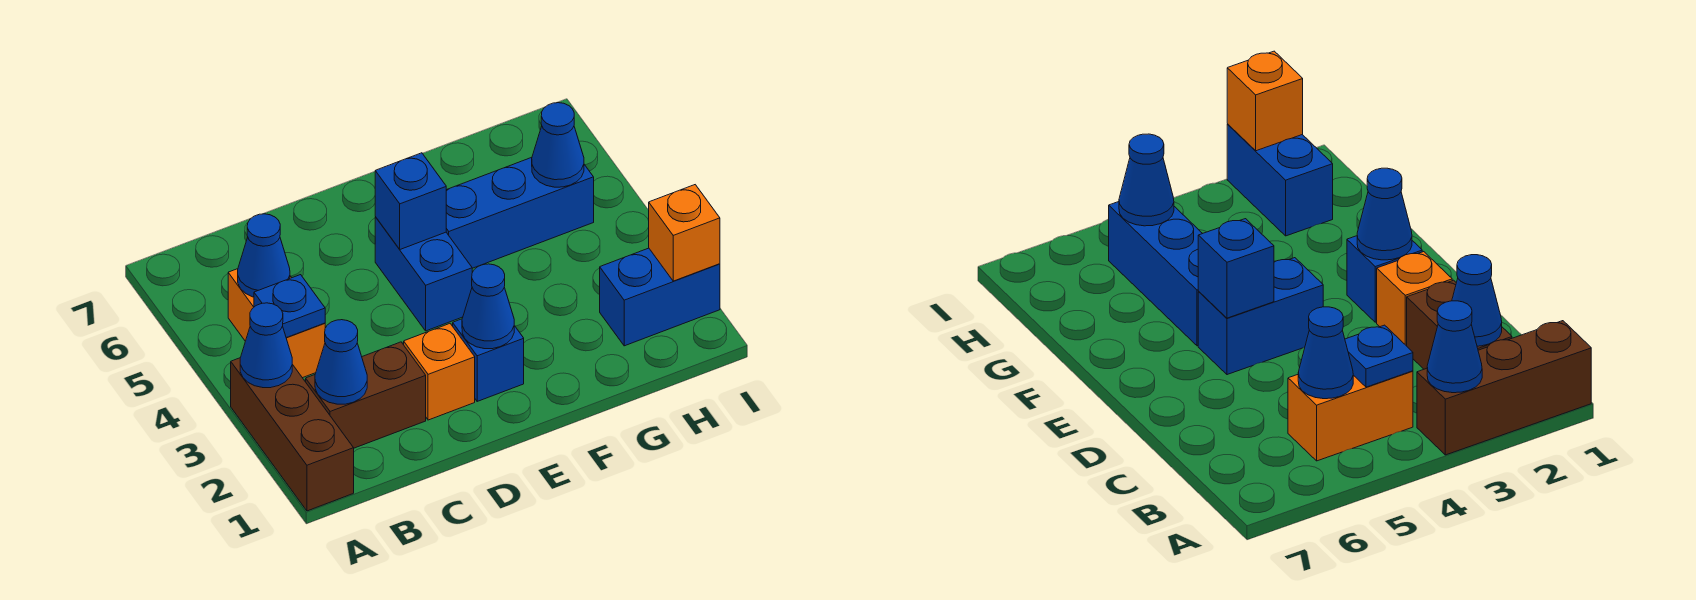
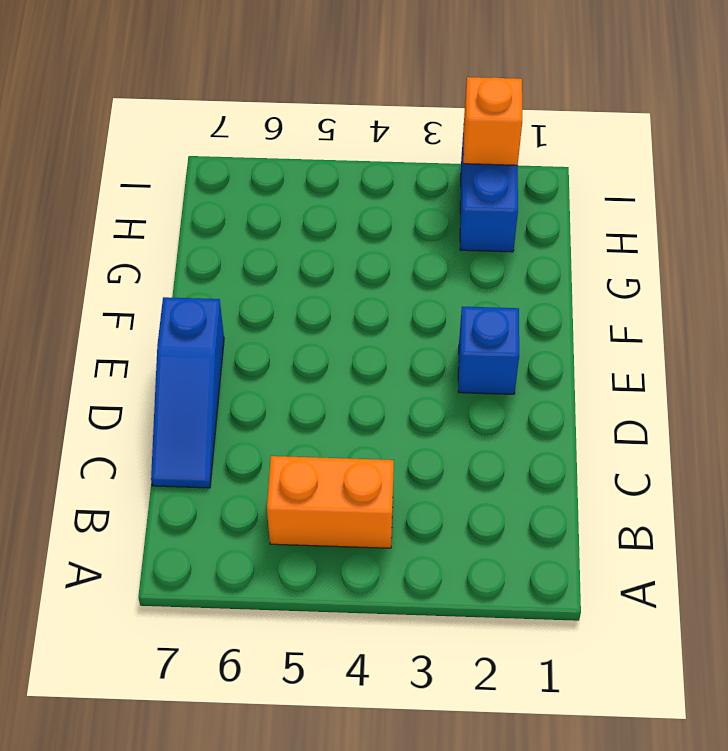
blue 1x3 slope [151,297,224,488] -> none
none -> brown 1x3 brick [231,358,354,511]
none -> brown 1x2 brick [306,342,426,448]
none -> orange 1x1 brick [404,324,475,420]

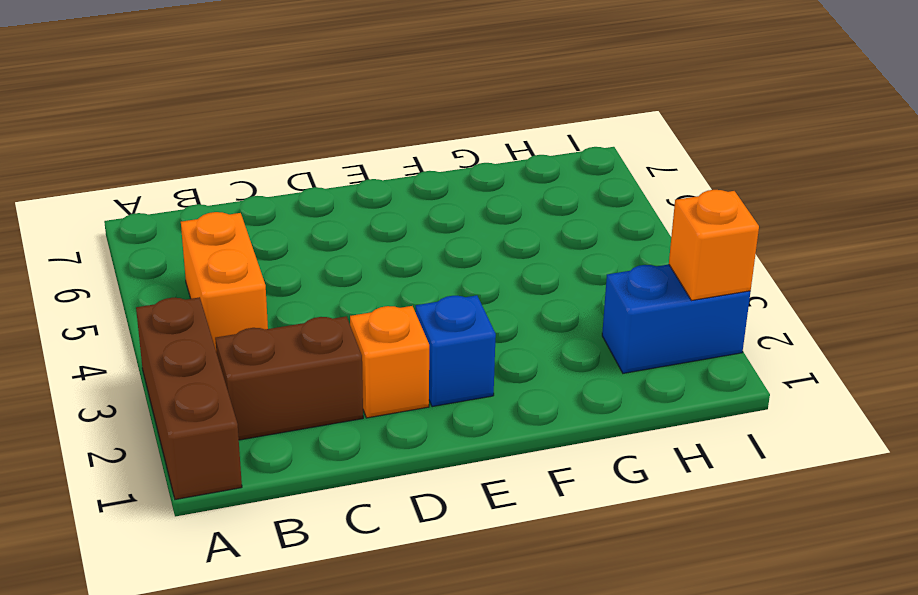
none -> blue 1x2 brick [375,217,472,331]
none -> blue 1x3 brick [446,157,594,268]
none -> blue 1x1 cone [240,303,292,388]

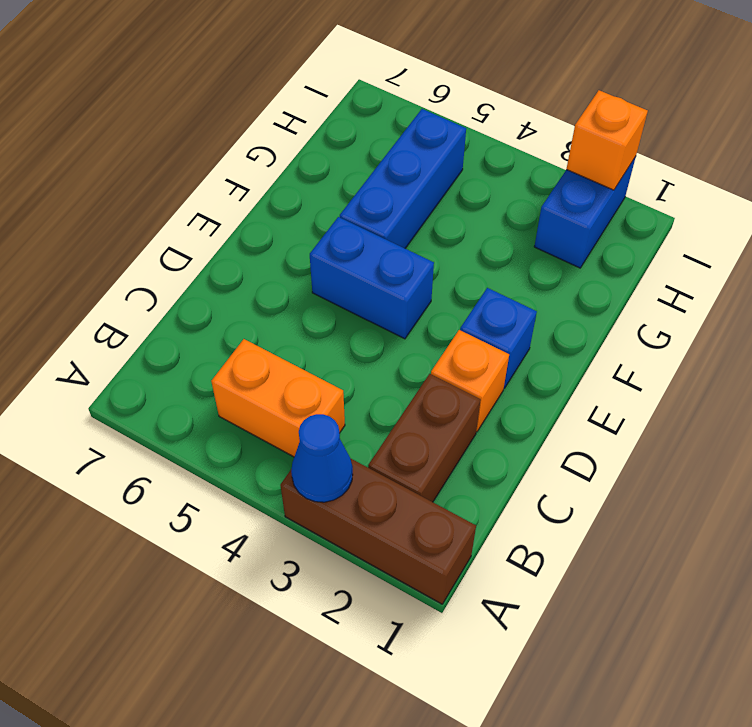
none -> blue 1x1 cone [315,320,367,404]
none -> blue 1x1 plate [254,275,325,338]
none -> blue 1x1 cone [238,214,290,297]

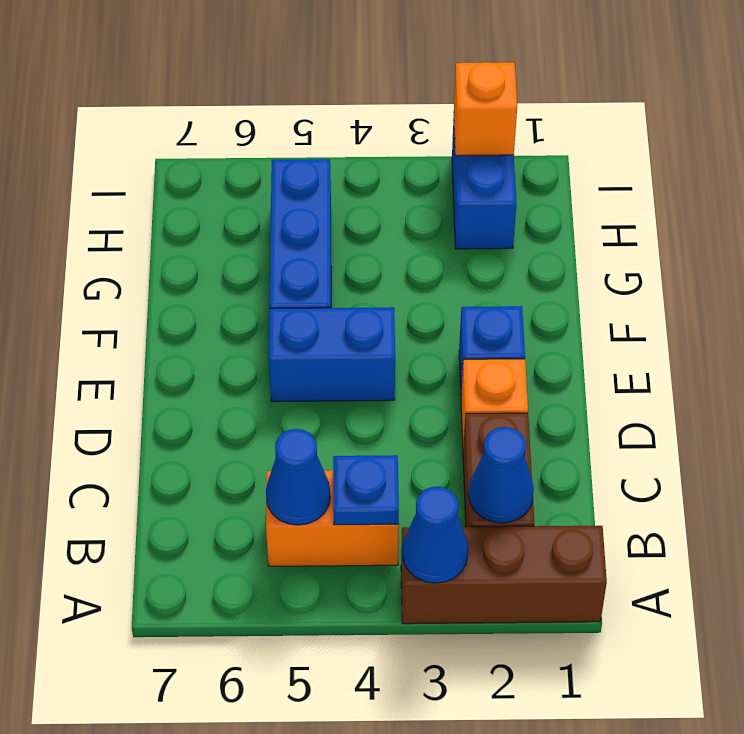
none -> blue 1x1 cone [462,264,514,349]
none -> blue 1x1 brick [375,153,446,249]
none -> blue 1x1 cone [532,103,584,187]

